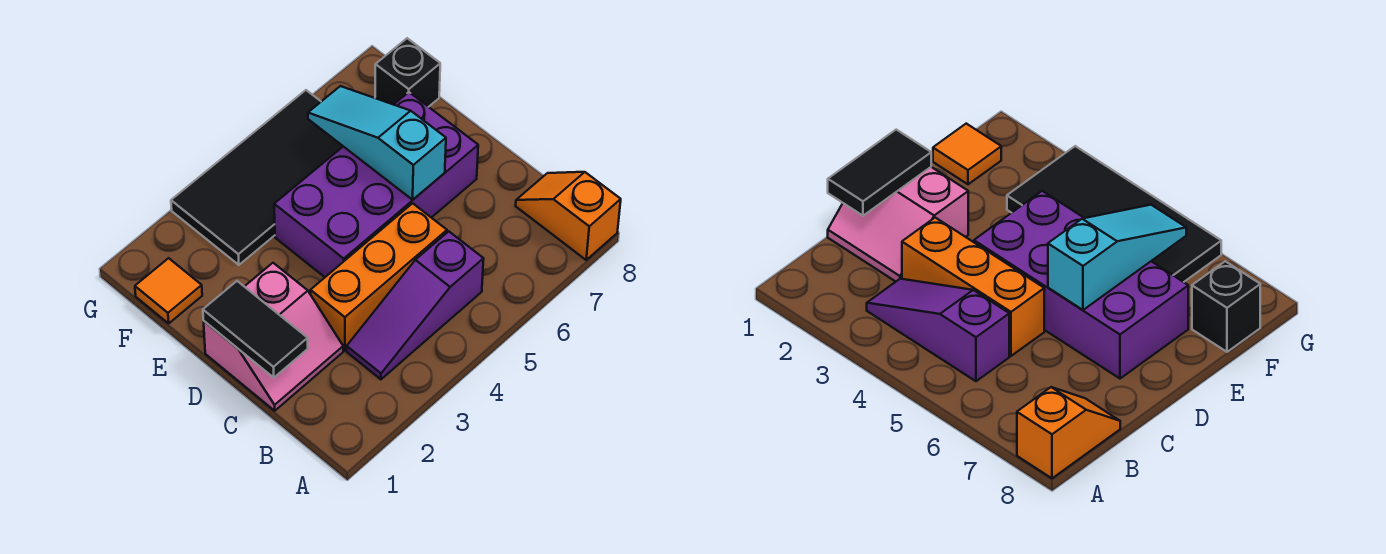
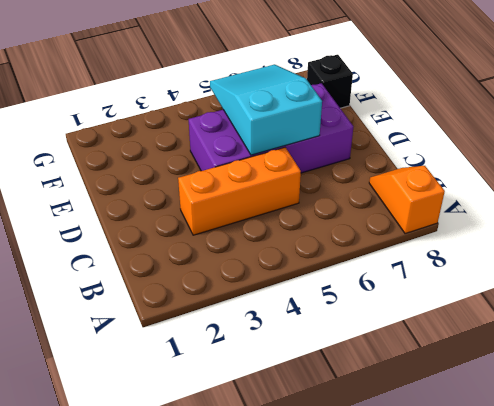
cyan 2x3 slope [210,64,322,155] -> cyan 1x3 slope [308,86,446,200]
none -> purple 1x3 slope [347,231,484,379]
none -> pink 2x2 slope [204,263,343,411]

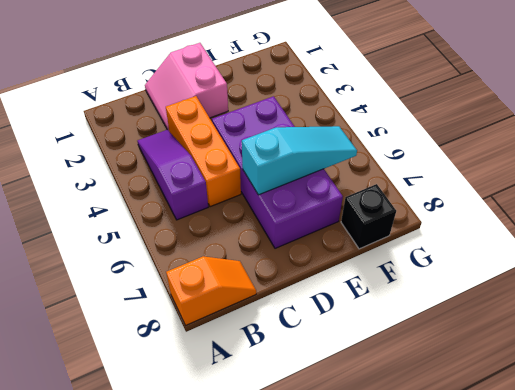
none -> orange 1x1 tile [135,258,202,323]
none -> black 2x4 tile [171,90,343,265]

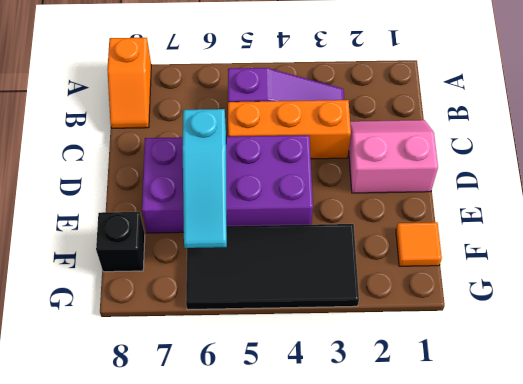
none -> black 1x2 tile [203,281,308,378]

